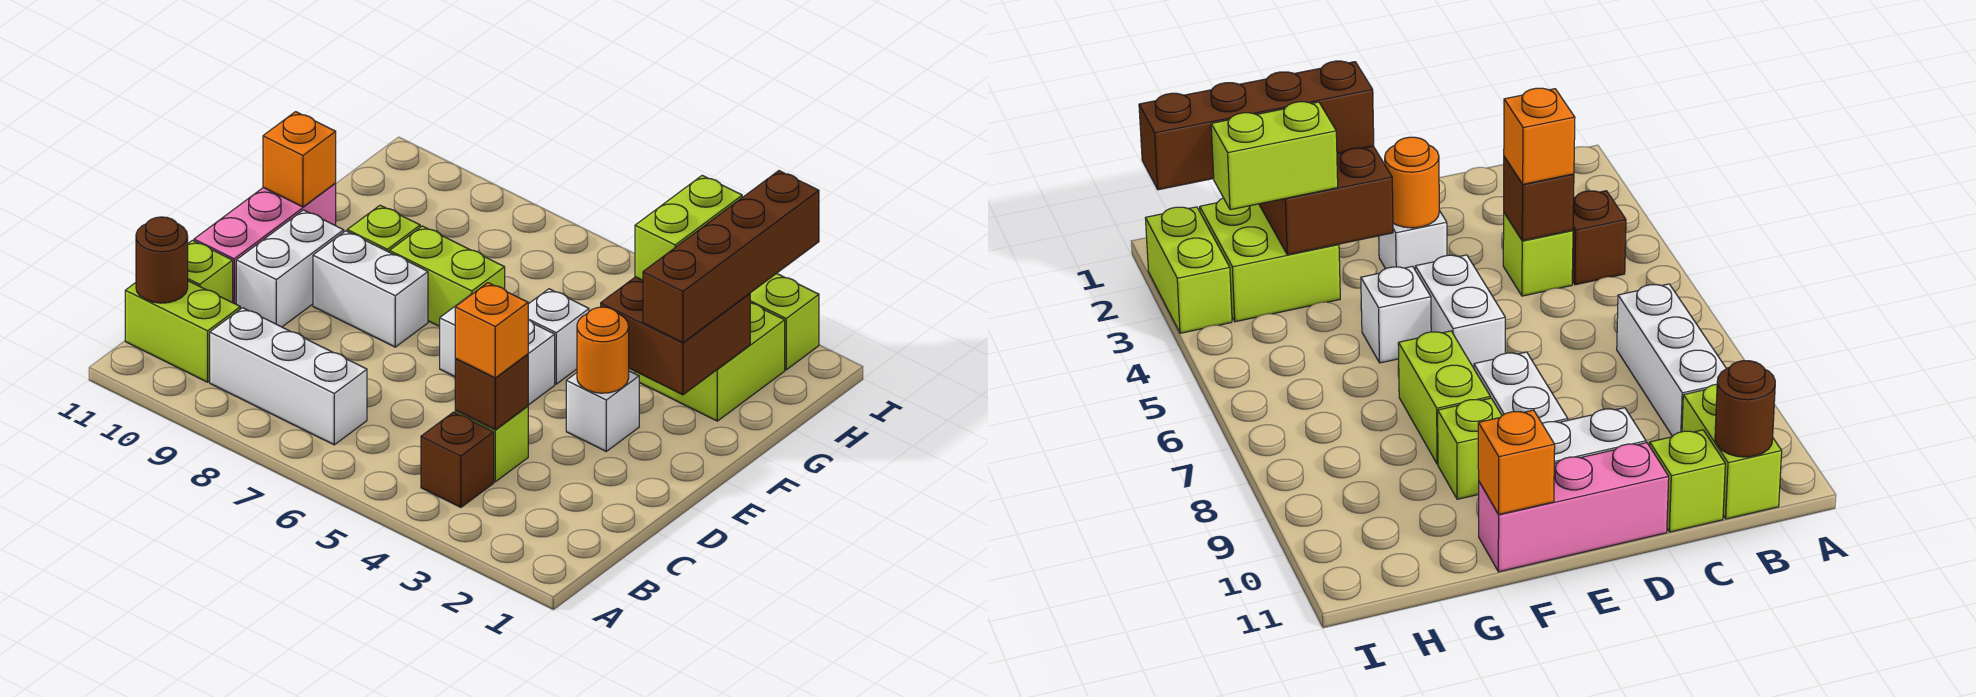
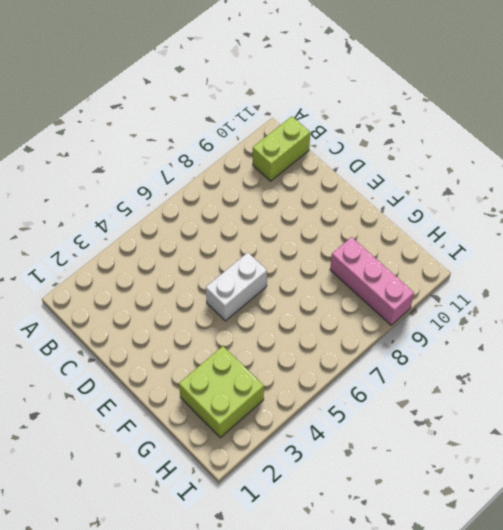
pink 1x3 brick [330,237,414,325] -> pink 1x3 brick moved to [194,183,336,304]
none -> brown 1x1 brick [421,412,494,507]
none -> white 1x3 brick [210,308,367,445]
none -> lime 1x1 brick [455,406,528,482]

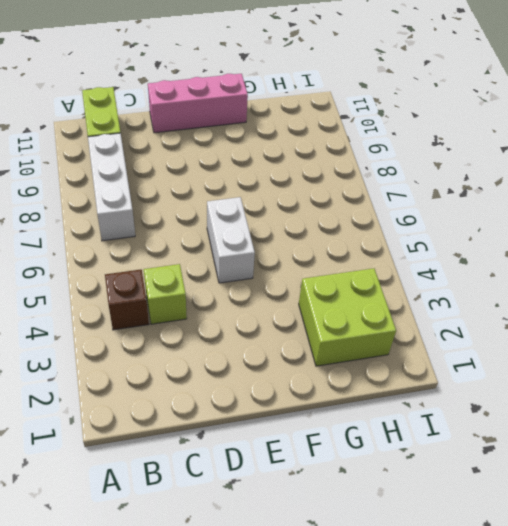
none -> lime 1x1 brick [188,240,233,303]
none -> white 1x2 brick [236,210,344,327]
none -> white 1x1 brick [566,371,639,451]

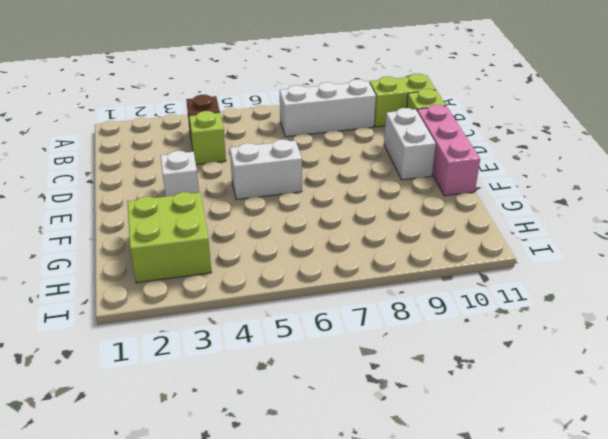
none -> white 1x2 brick [313,231,428,347]
none -> white 1x1 brick [528,289,589,384]
none -> lime 1x2 brick [390,226,505,327]

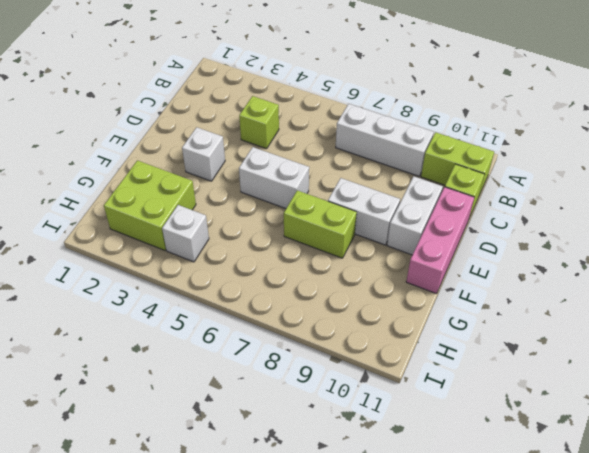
white 1x1 brick [162,205,209,262] -> white 1x1 brick moved to [528,289,589,384]
none -> brown 1x1 brick [421,412,494,507]
none -> lime 1x1 brick [347,205,420,252]
none -> lime 1x2 brick [750,273,819,370]

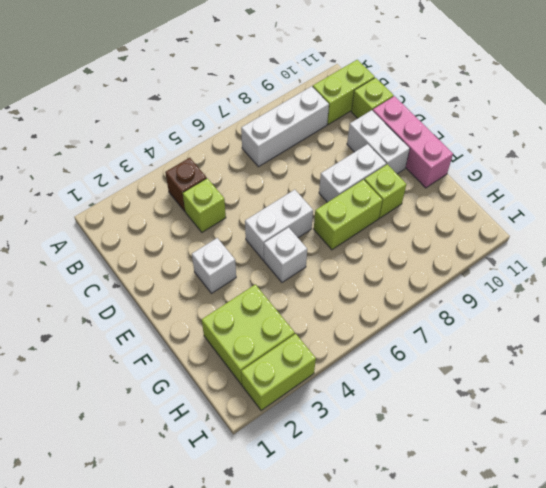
none -> brown 1x1 round brick [136,217,188,303]
none -> brown 1x1 brick [455,354,528,430]
none -> orange 1x1 round brick [577,307,629,393]

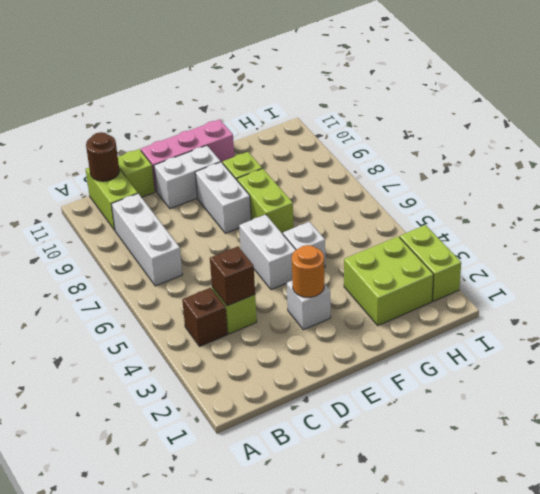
none -> brown 2x2 brick [601,277,750,395]
none -> orange 1x1 brick [263,112,336,207]
none -> orange 1x1 brick [455,283,528,378]

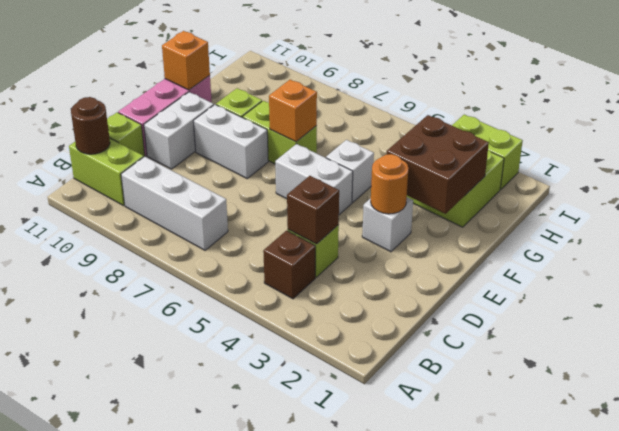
orange 1x1 brick [269,80,317,142] -> orange 1x1 brick moved to [455,283,528,378]
none -> brown 1x4 brick [643,171,819,343]
none -> lime 1x2 brick [635,175,742,280]

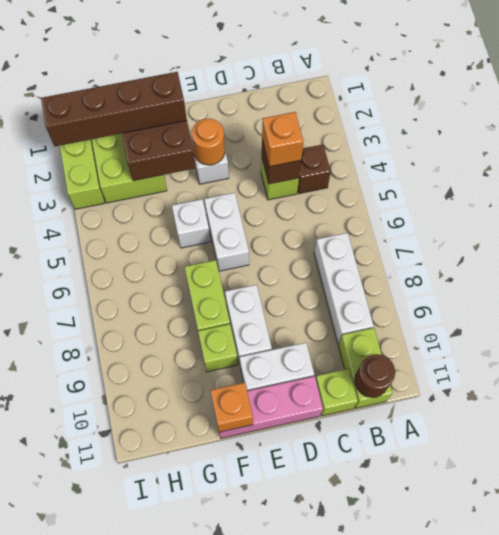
none -> lime 1x2 brick [635,175,742,280]

